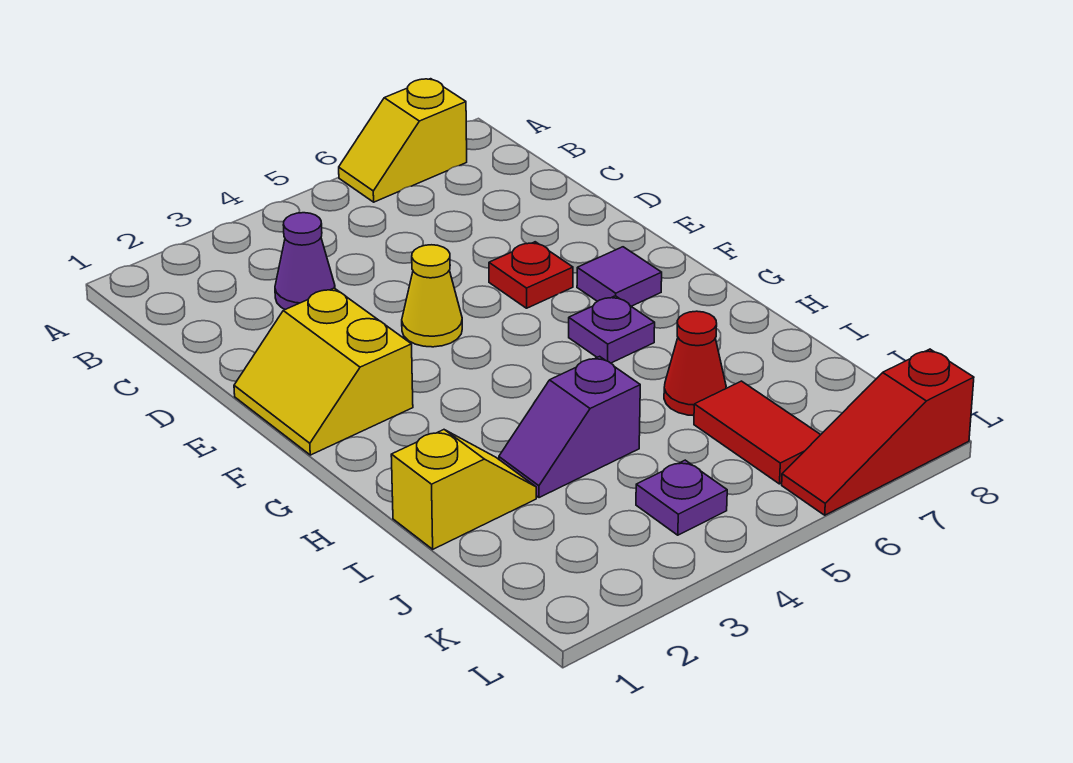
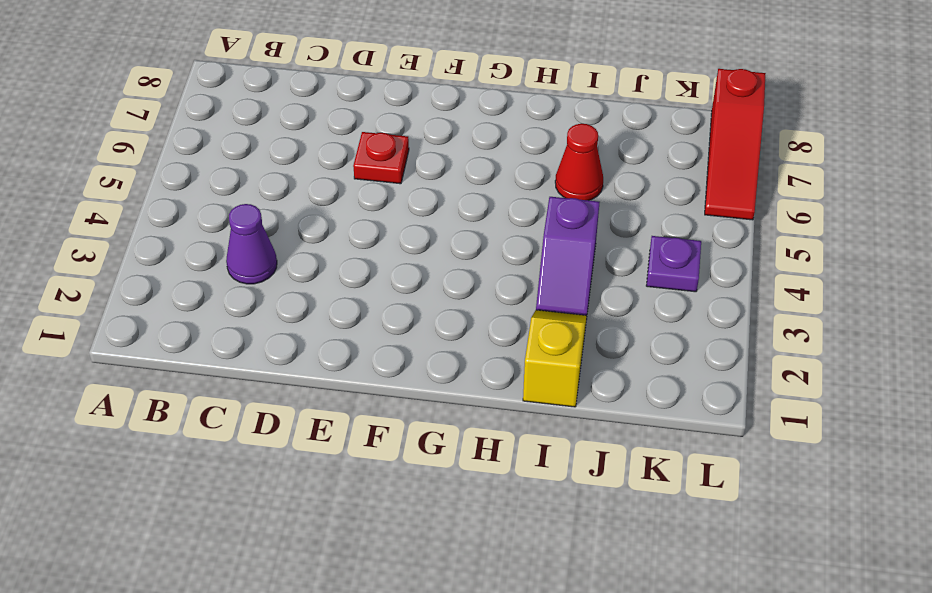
none -> yellow 1x2 slope [339,79,467,202]
none -> yellow 2x2 slope [234,288,413,455]
none -> yellow 1x1 cone [402,245,462,347]

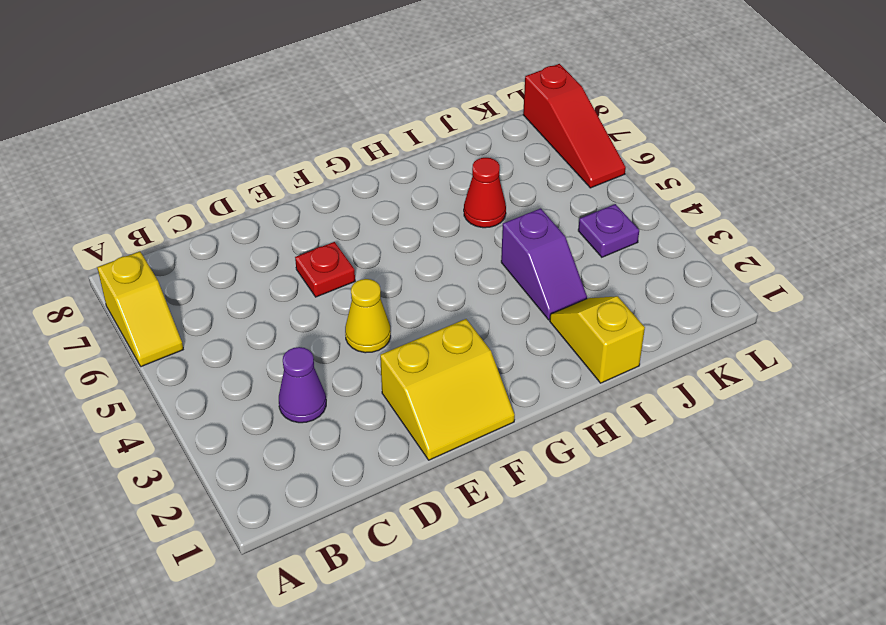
none -> purple 1x1 tile [577,247,662,306]
none -> purple 1x1 plate [569,296,655,363]
none -> red 1x2 tile [694,381,820,484]

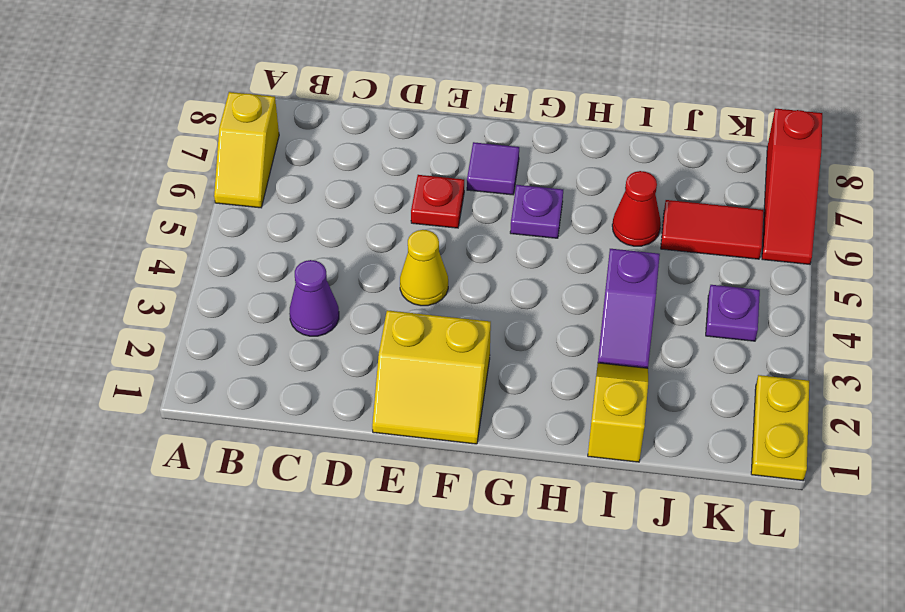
yellow 1x2 plate [751,375,809,481] -> none

